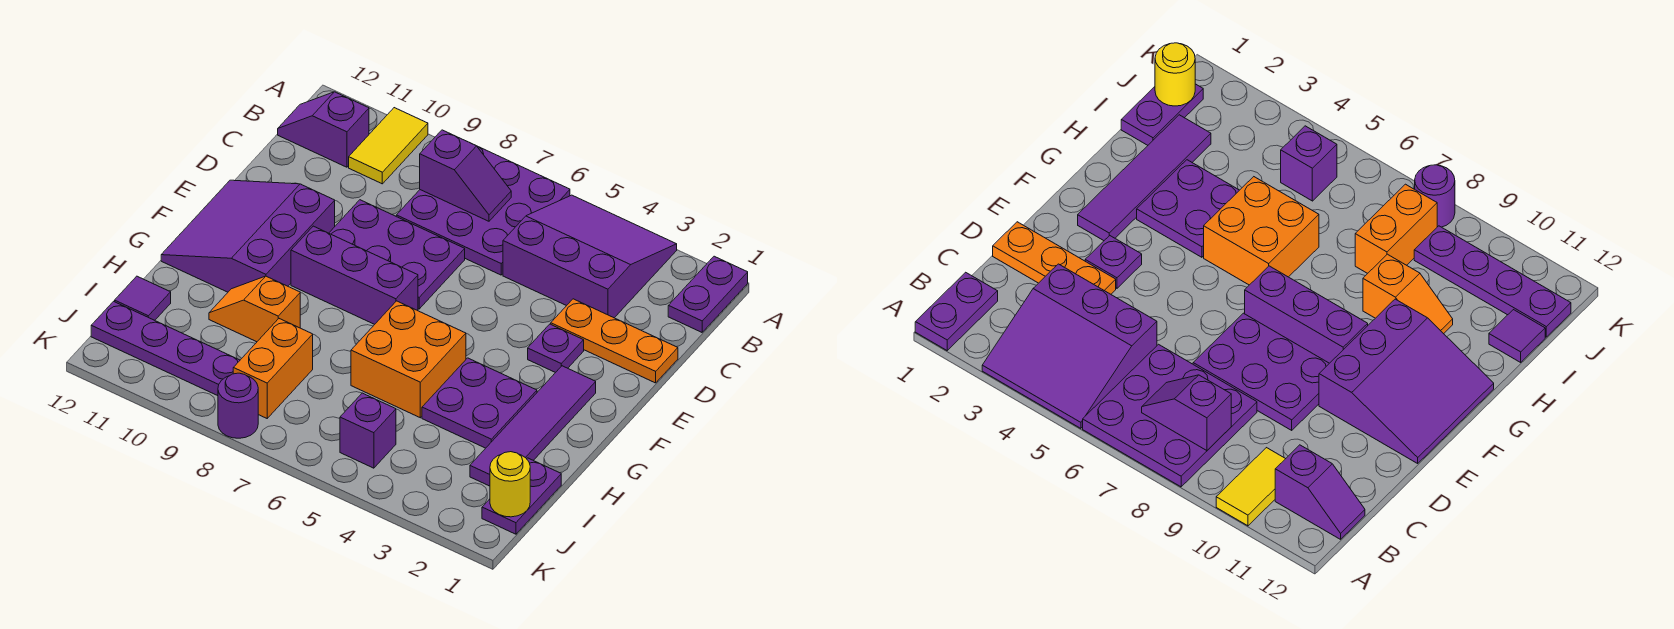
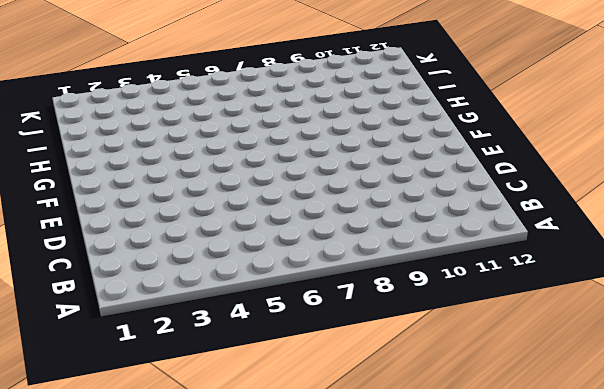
none -> purple 1x2 plate [668,256,748,332]
none -> purple 3x3 slope [503,195,677,318]
none -> purple 3x3 plate [396,146,570,275]

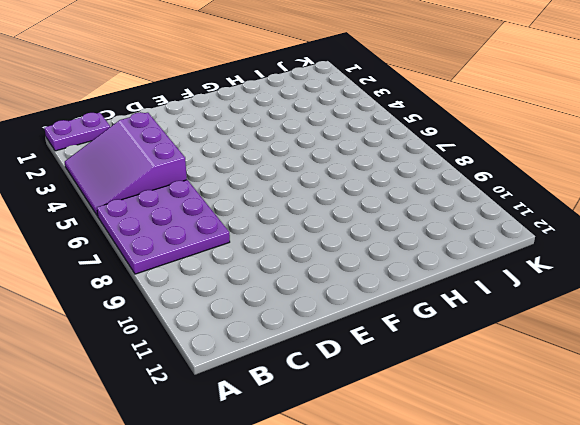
none -> yellow 1x2 tile [349,108,428,184]
none -> purple 1x2 slope [278,92,369,167]
none -> orange 1x3 plate [551,299,678,383]

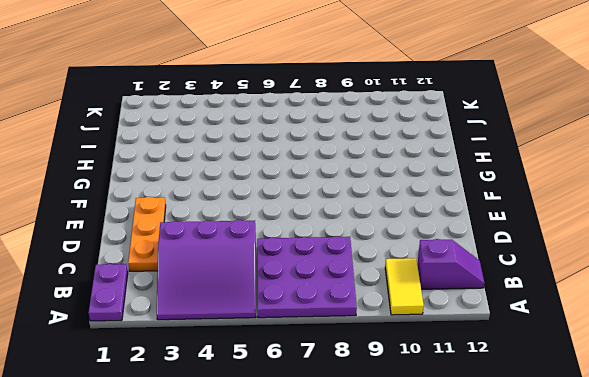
orange 1x3 plate [128,197,166,271] -> orange 1x3 plate turned to [551,299,678,383]
none -> purple 2x3 plate [329,200,465,309]
none -> purple 1x1 plate [528,324,584,373]
none -> purple 3x3 slope [161,180,335,292]

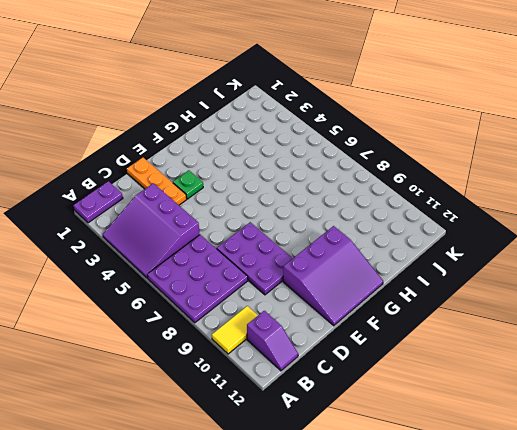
green 1x1 plate [173,170,203,199] -> purple 1x1 plate [528,324,584,373]
none -> purple 1x4 tile [470,366,596,486]
none -> purple 1x3 brick [291,226,418,324]
none -> purple 2x2 plate [422,358,537,448]

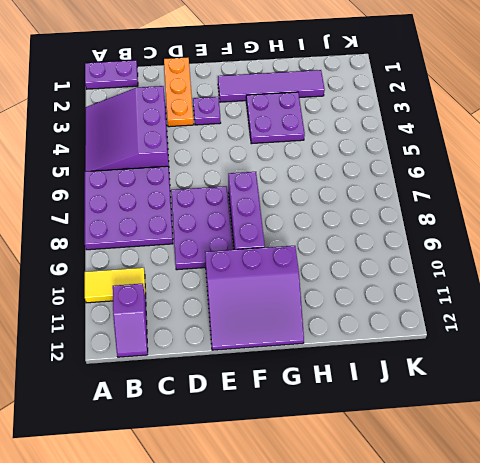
none -> orange 2x2 brick [351,301,466,418]
none -> orange 1x2 slope [209,276,300,342]
none -> purple 1x2 plate [482,458,561,534]

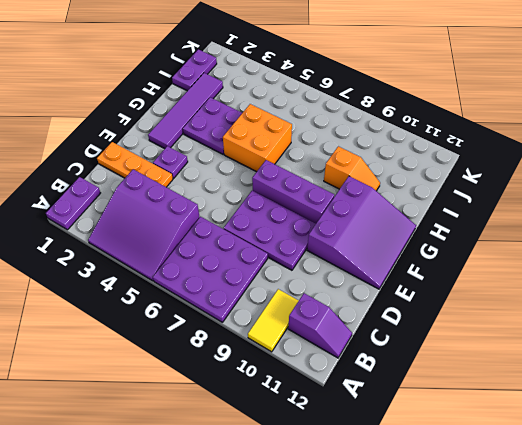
none -> orange 1x2 brick [233,319,313,418]
none -> purple 1x1 tile [115,276,171,320]
none -> purple 1x1 brick [340,393,396,468]

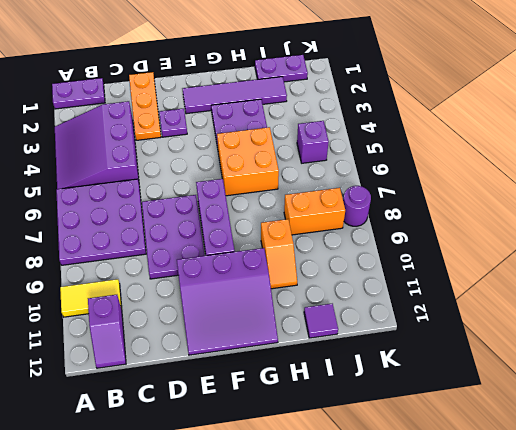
none -> purple 1x4 plate [91,301,240,396]
none -> purple 1x2 slope [420,130,511,221]
none -> yellow 1x1 round brick [490,452,530,517]

